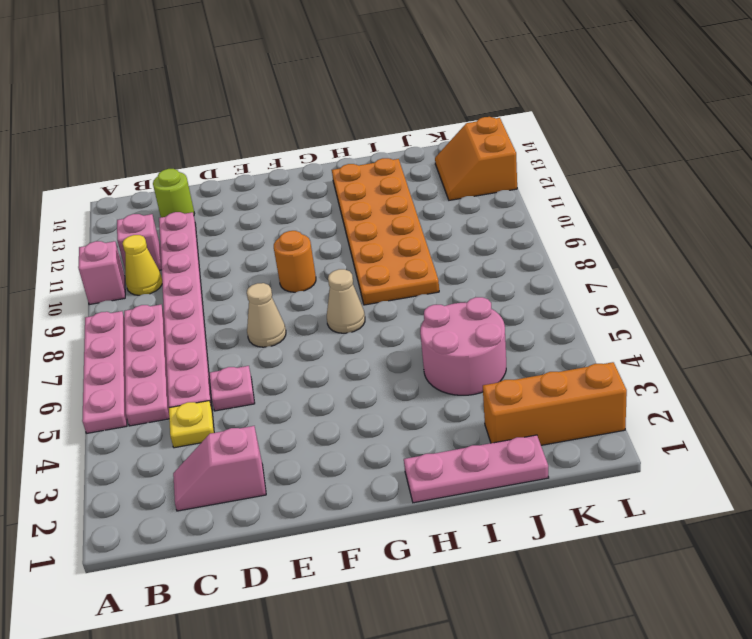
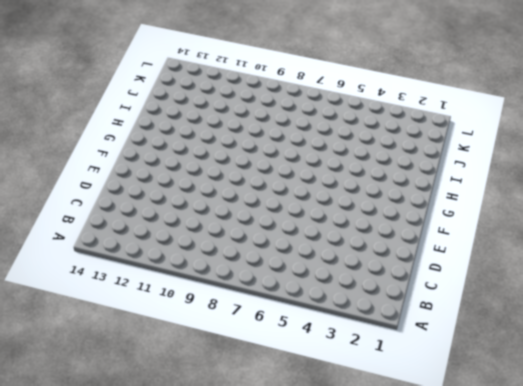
none -> pink 1x4 plate [82,311,127,433]
none -> pink 1x1 brick [78,241,125,305]
none -> pink 1x4 plate [124,305,169,426]

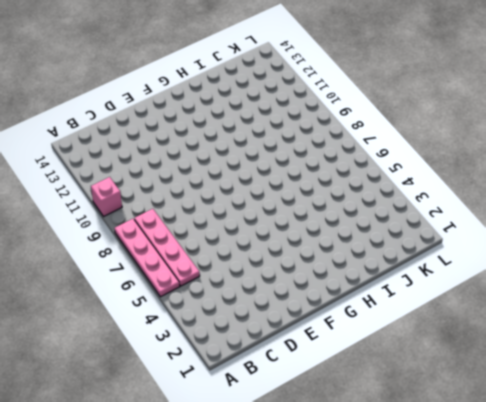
none -> yellow 1x1 cone [122,235,162,295]
none -> pink 1x1 brick [117,214,162,270]
none -> pink 1x2 slope [173,426,266,511]

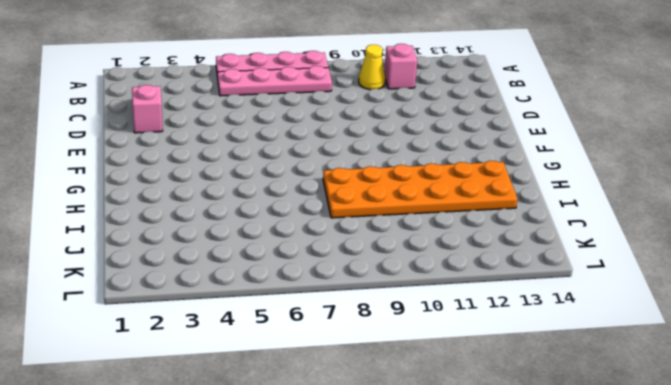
none -> pink 1x1 brick [78,241,125,305]
none -> yellow 1x1 plate [169,401,214,448]
none -> pink 1x8 plate [159,212,212,408]

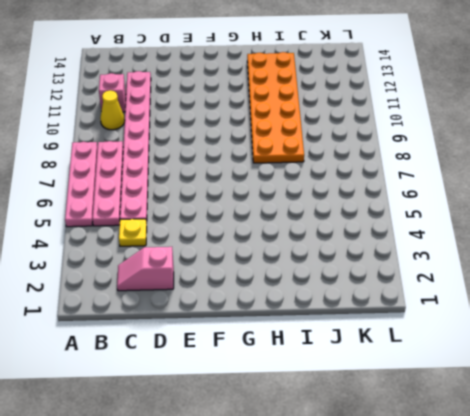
none -> pink 1x1 brick [78,241,125,305]
none -> lime 1x1 round brick [153,169,194,217]
none -> pink 1x1 plate [209,366,255,411]

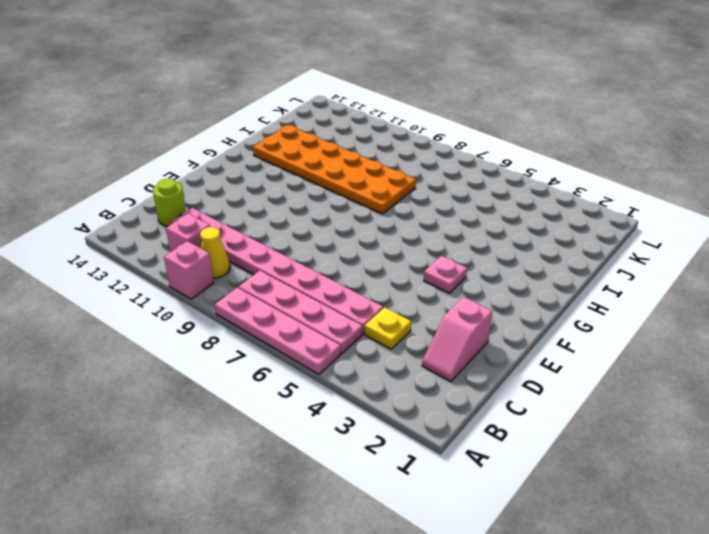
pink 1x1 plate [424,256,467,293] -> pink 1x1 plate moved to [209,366,255,411]
none -> tan 1x1 cone [247,283,286,347]
none -> orange 1x1 round brick [274,231,316,292]
none -> tan 1x1 cone [327,269,365,333]

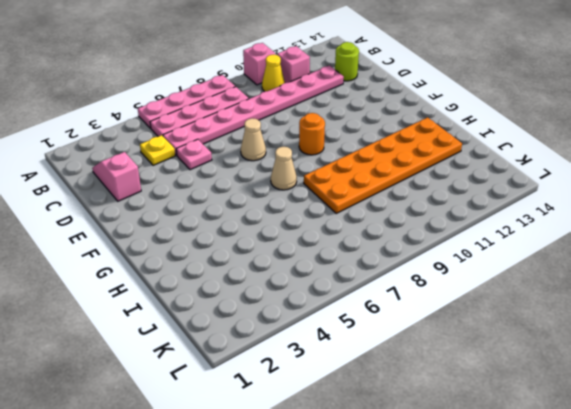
none -> pink 1x3 plate [404,435,549,503]
none -> pink 2x2 round brick [420,297,506,395]
none -> orange 1x3 brick [483,362,627,445]

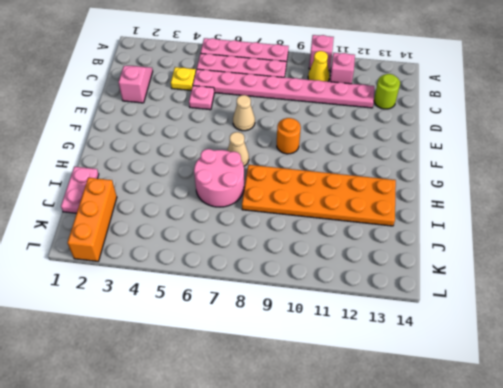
pink 2x2 round brick [194,149,244,207] -> pink 2x2 round brick moved to [420,297,506,395]
pink 1x2 plate [61,167,99,213] -> pink 1x3 plate [404,435,549,503]
none -> orange 2x2 slope [435,117,517,200]

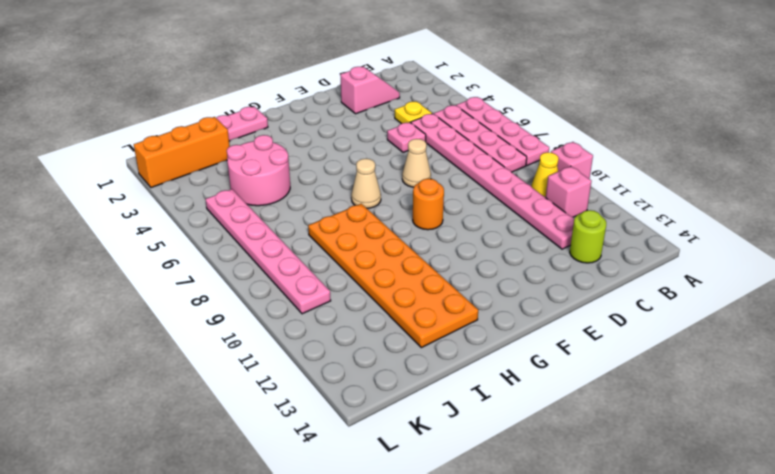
pink 1x6 plate [205,189,331,314] -> none
none -> orange 2x2 slope [435,117,517,200]

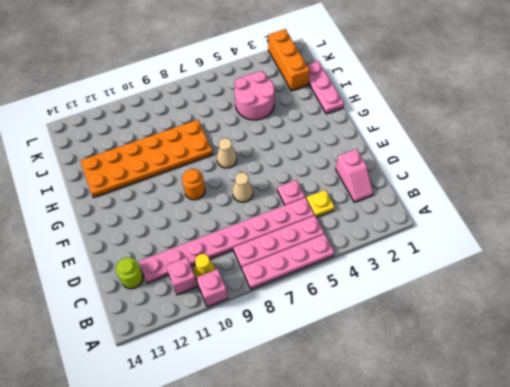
none -> orange 2x2 slope [435,117,517,200]

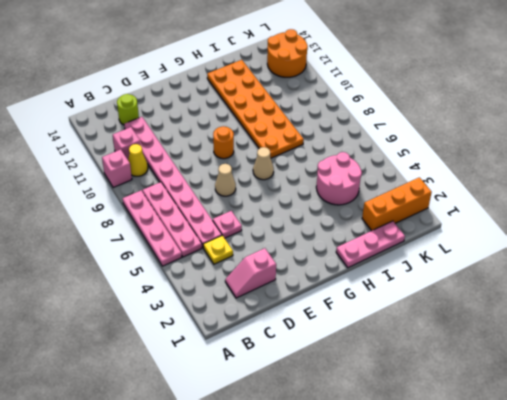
orange 2x2 round brick [267,29,308,77] -> orange 2x2 slope [435,117,517,200]

